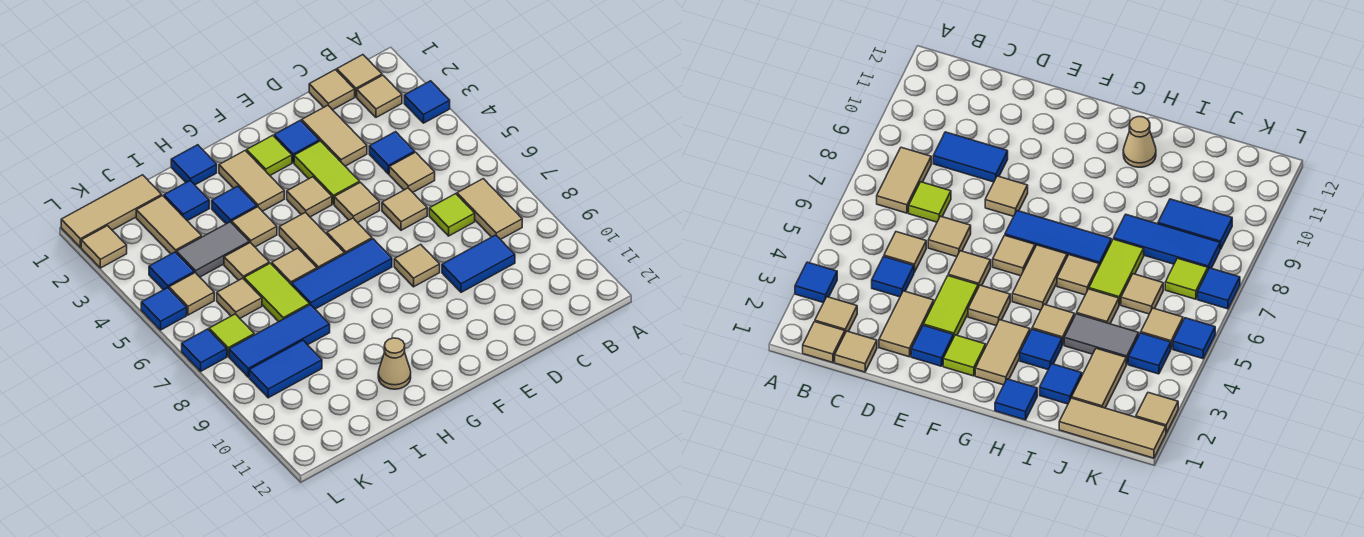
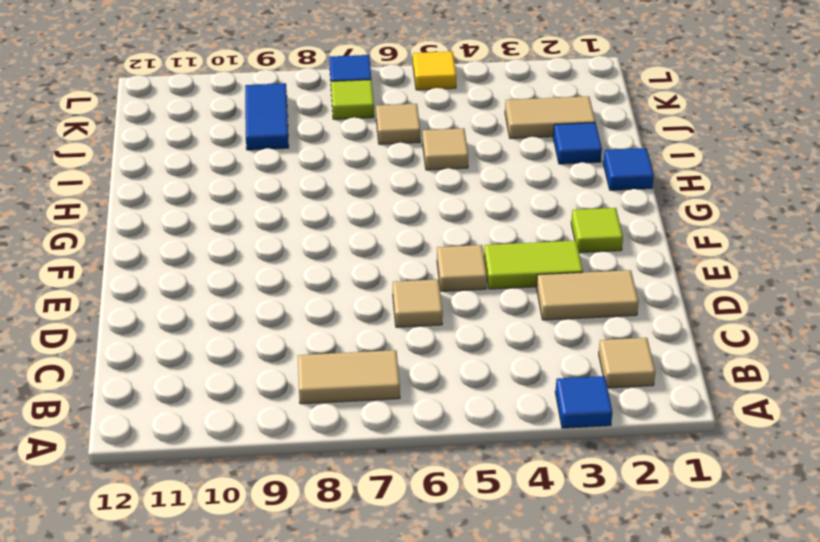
yellow 1x1 tile [413,51,456,90] -> blue 1x1 tile [141,288,187,330]
none -> tan 1x1 tile [337,55,382,97]
none -> tan 1x1 tile [309,70,355,110]
none -> blue 1x1 tile [369,132,415,174]
none -> tan 1x1 tile [389,152,435,192]

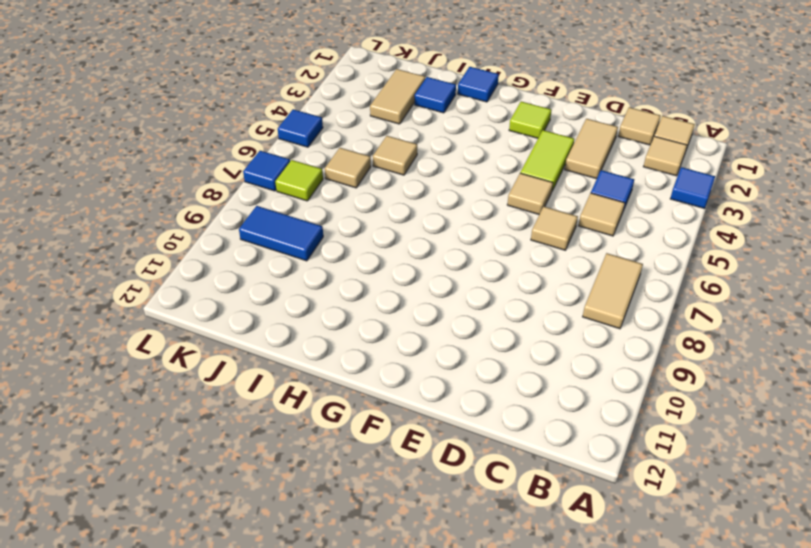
none -> lime 1x1 tile [429,194,475,236]
none -> blue 1x2 tile [442,235,515,292]
none -> blue 1x1 tile [274,120,319,163]
none -> tan 1x1 tile [394,244,440,287]

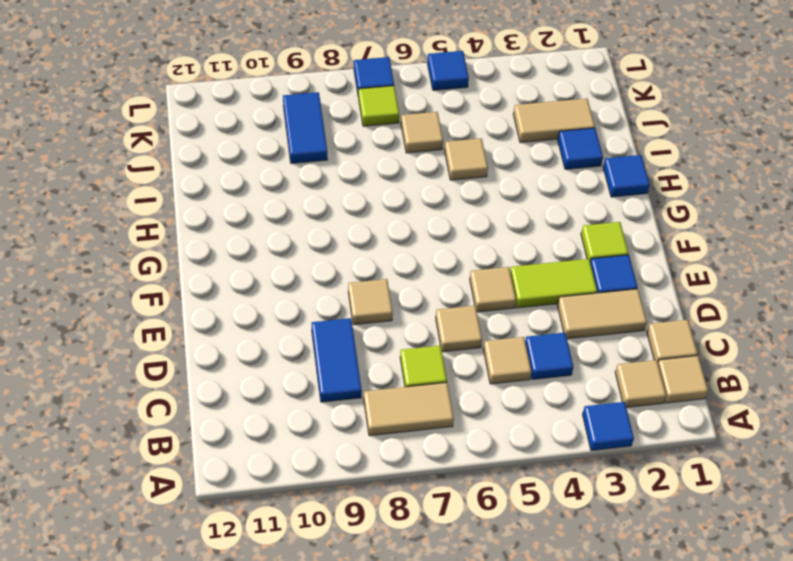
none -> tan 1x1 tile [287,177,332,217]
none -> tan 1x1 tile [327,218,372,254]
none -> blue 1x3 tile [292,239,392,309]
none -> tan 1x2 tile [219,151,284,211]

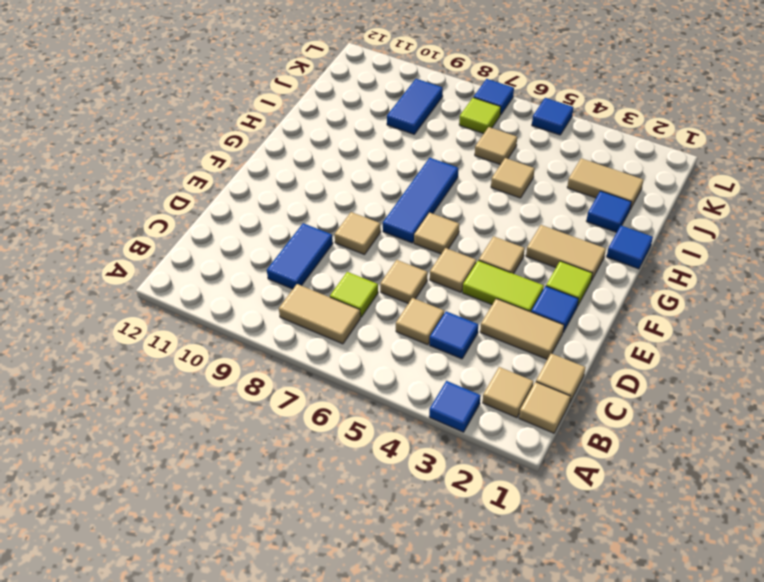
none -> tan 1x2 tile [279,212,345,269]
none -> blue 1x1 tile [212,186,257,224]
none -> tan 1x1 tile [232,207,277,247]
none -> tan 1x1 tile [272,248,317,285]

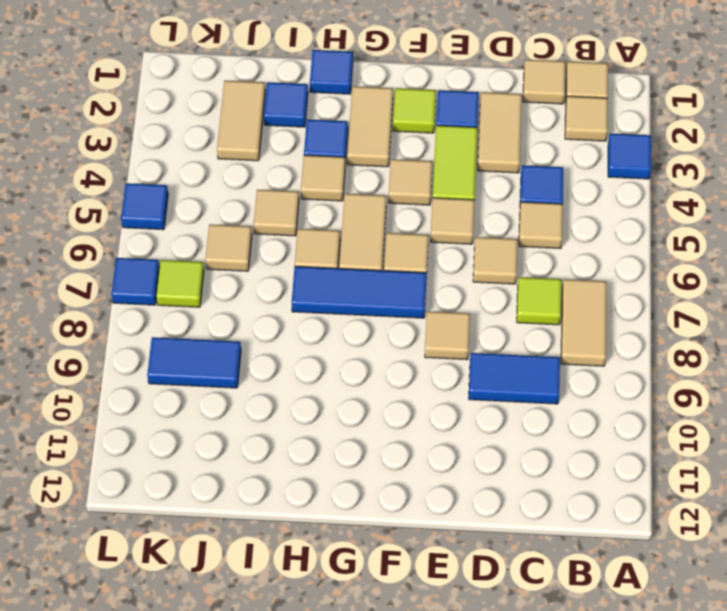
none -> tan 1x1 cone [378,338,411,389]
none -> grey 1x2 tile [177,222,249,277]
none -> lime 1x2 tile [244,263,309,322]
none -> blue 1x3 tile [229,305,330,377]

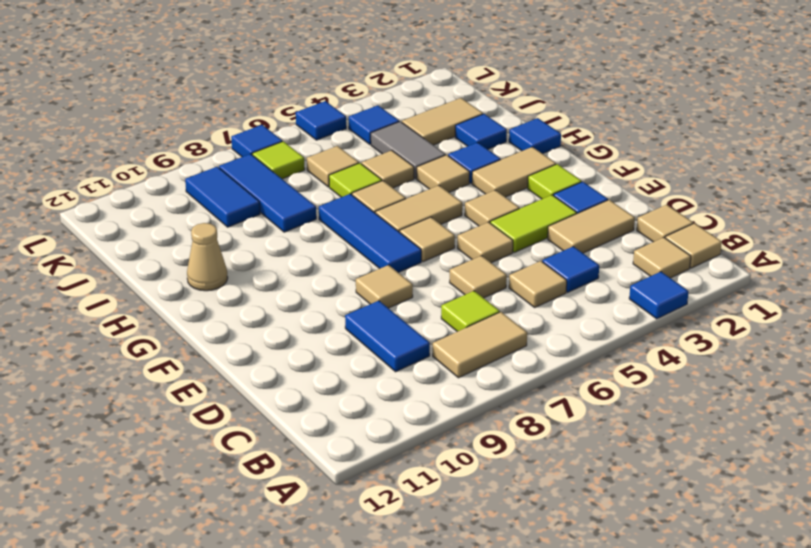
lime 1x1 tile [329,163,382,197] -> lime 1x2 tile [244,263,309,322]
none -> tan 1x3 tile [61,175,162,247]
none -> tan 1x1 tile [169,273,214,315]
none -> tan 1x1 tile [81,226,127,268]

